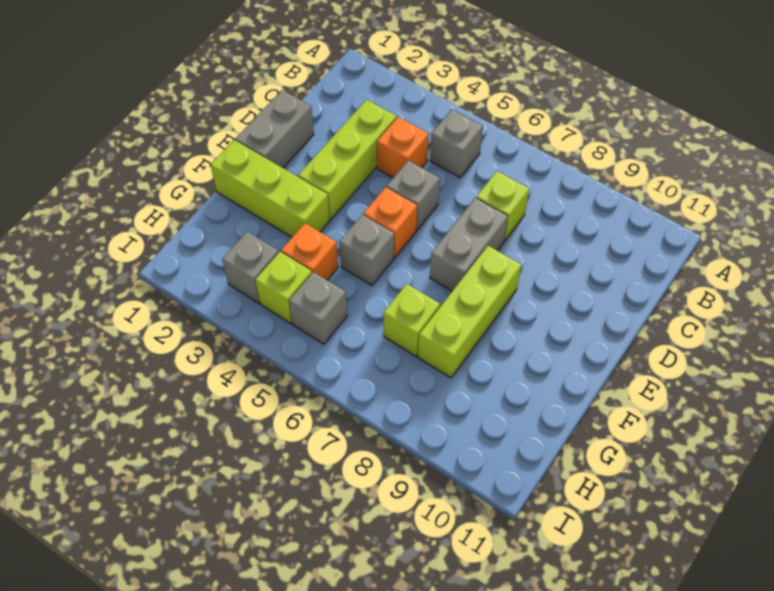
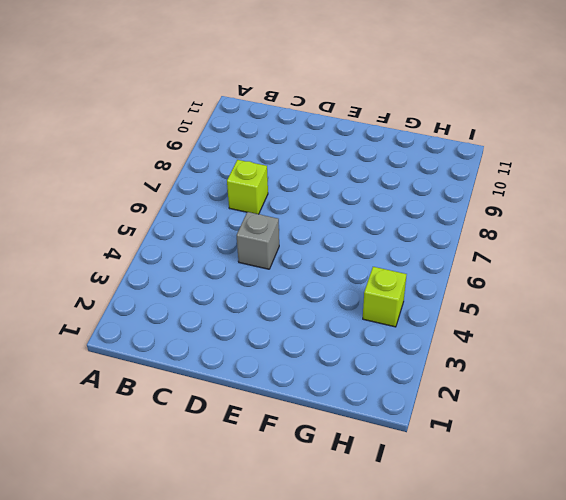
none -> grey 1x1 brick [430,109,483,177]
none -> lime 1x3 brick [298,100,397,220]
none -> orange 1x1 brick [377,117,429,178]

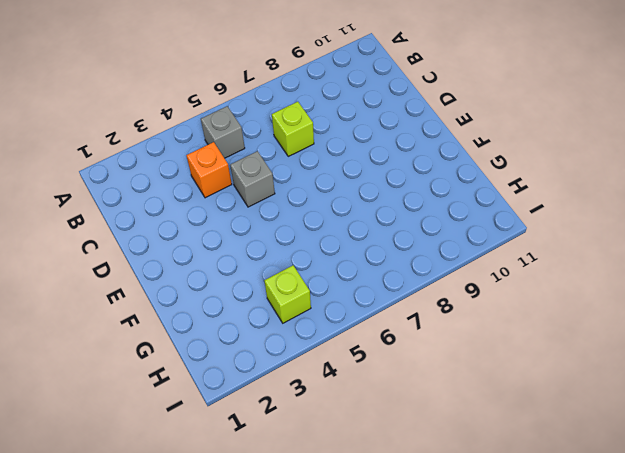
none -> lime 1x3 brick [298,100,397,220]
none -> grey 1x2 brick [236,90,314,168]
none -> grey 1x2 brick [430,198,508,291]

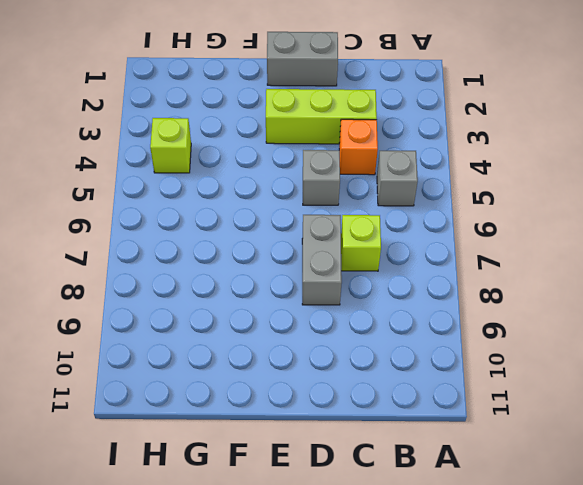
grey 1x2 brick [302,215,342,305] -> grey 1x2 brick turned to [430,198,508,291]
none -> orange 1x1 brick [363,187,417,257]
none -> lime 1x3 brick [418,246,521,378]
none -> lime 1x3 brick [211,140,330,237]

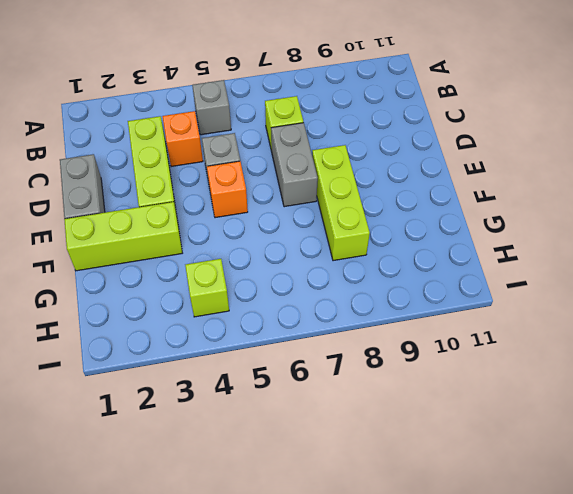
none -> grey 1x1 brick [339,215,394,285]
none -> orange 1x1 brick [281,223,338,280]
none -> lime 1x1 brick [383,284,440,356]

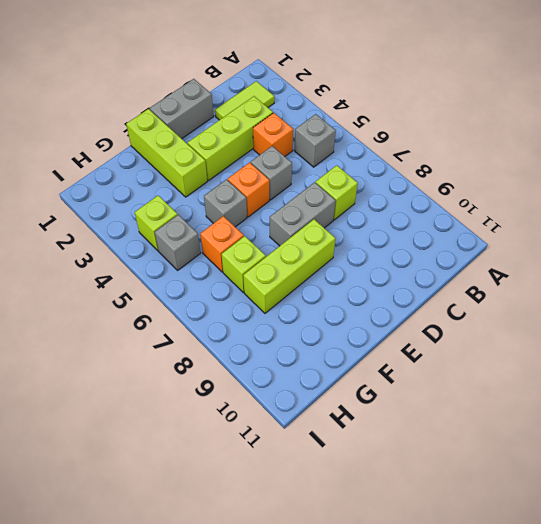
lime 1x2 tile [215,81,274,120] -> none
orange 1x1 brick [200,216,244,272] -> orange 1x1 brick moved to [281,223,338,280]
none -> grey 1x1 brick [222,232,279,303]

